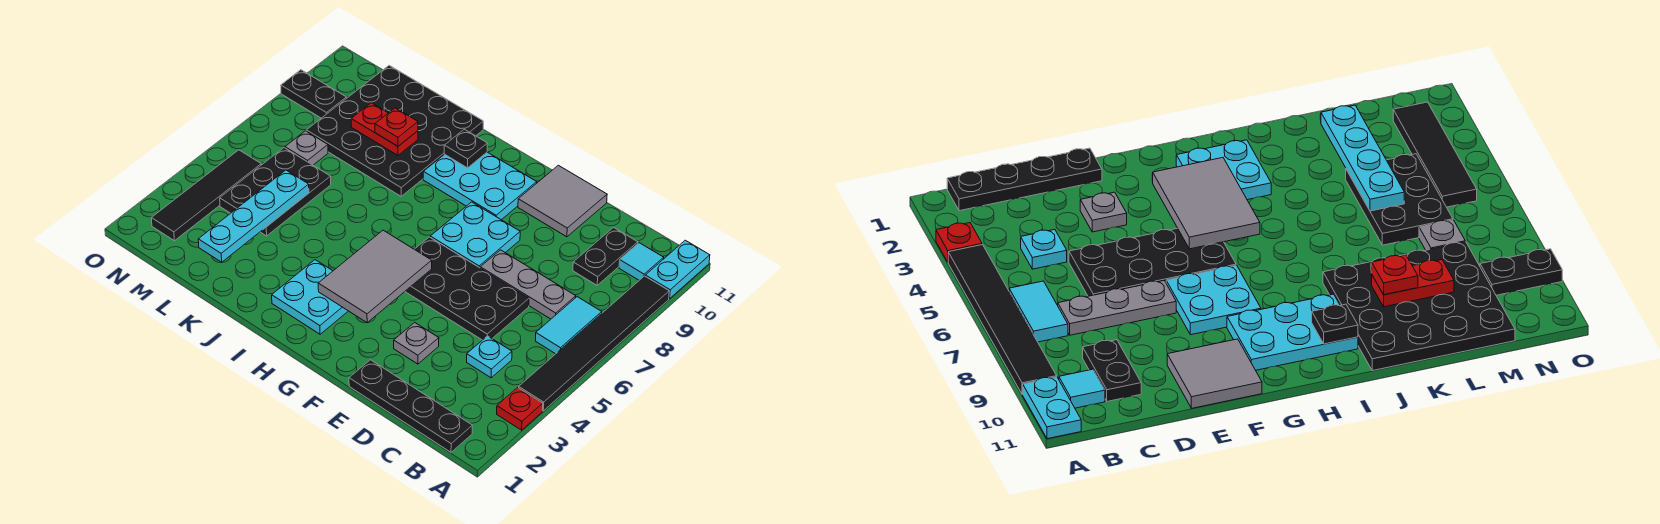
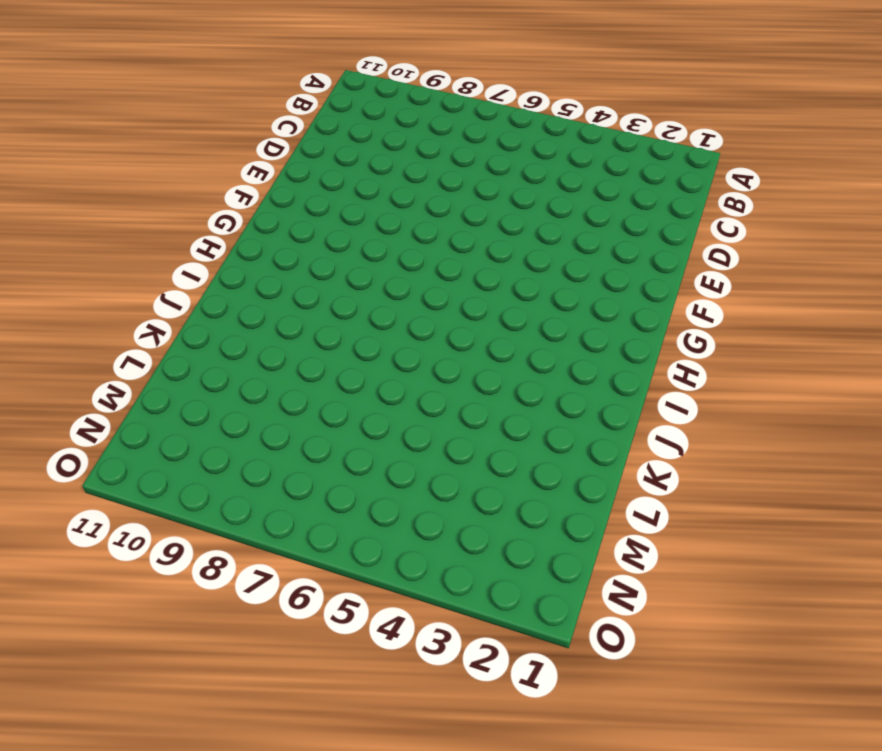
none -> red 1x1 plate [497,387,543,430]
none -> black 1x6 tile [519,276,669,411]
none -> cyan 1x2 plate [645,240,710,299]

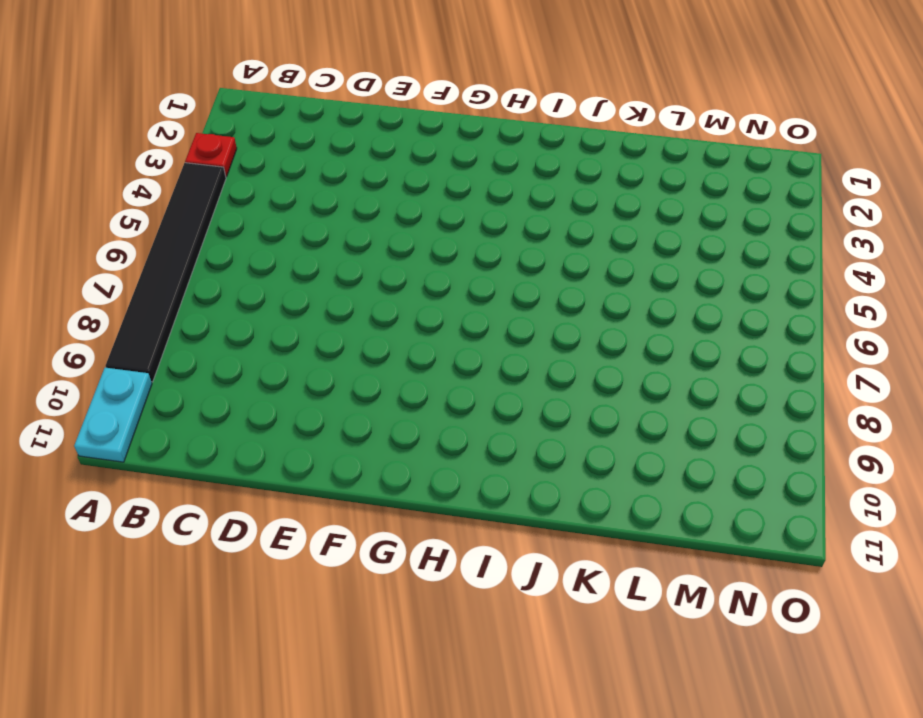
none -> black 1x4 plate [349,360,472,452]
none -> cyan 1x2 tile [536,297,602,354]
none -> cyan 1x1 tile [619,243,664,280]

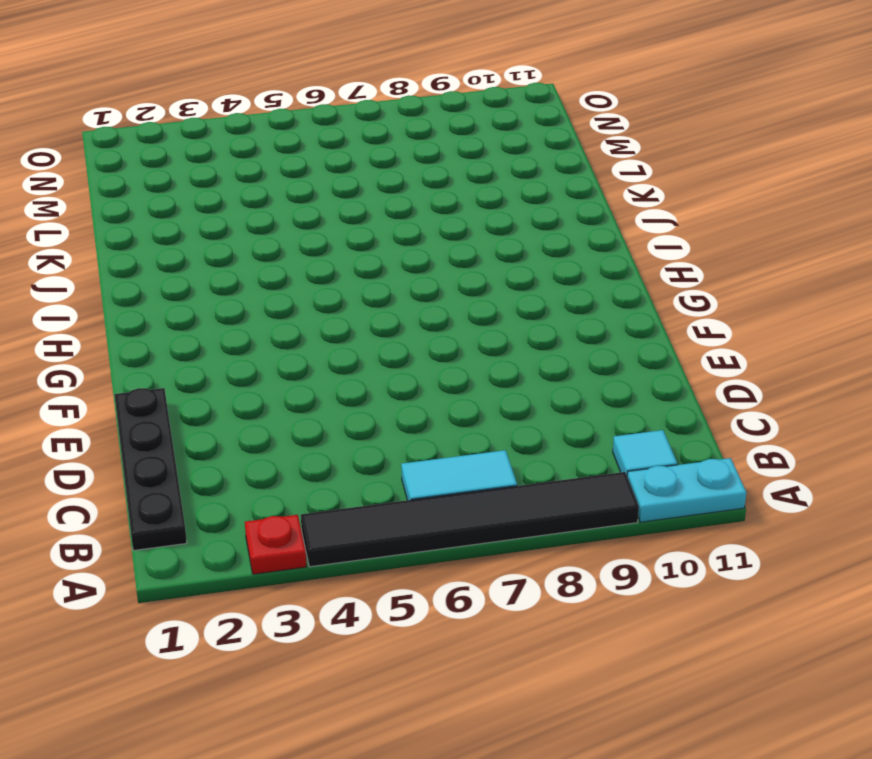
none -> cyan 1x1 plate [467,336,512,378]
none -> grey 1x3 plate [480,250,576,319]
none -> black 1x2 plate [573,228,638,285]

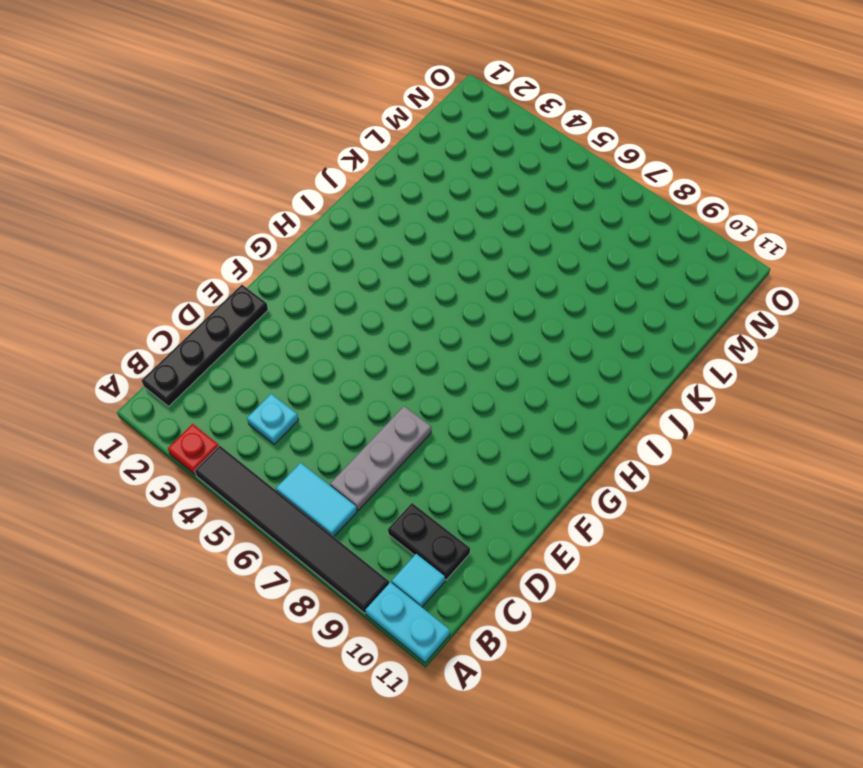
none -> black 2x4 plate [405,237,529,340]
none -> grey 1x1 plate [394,322,439,364]
none -> grey 2x2 tile [518,165,607,237]

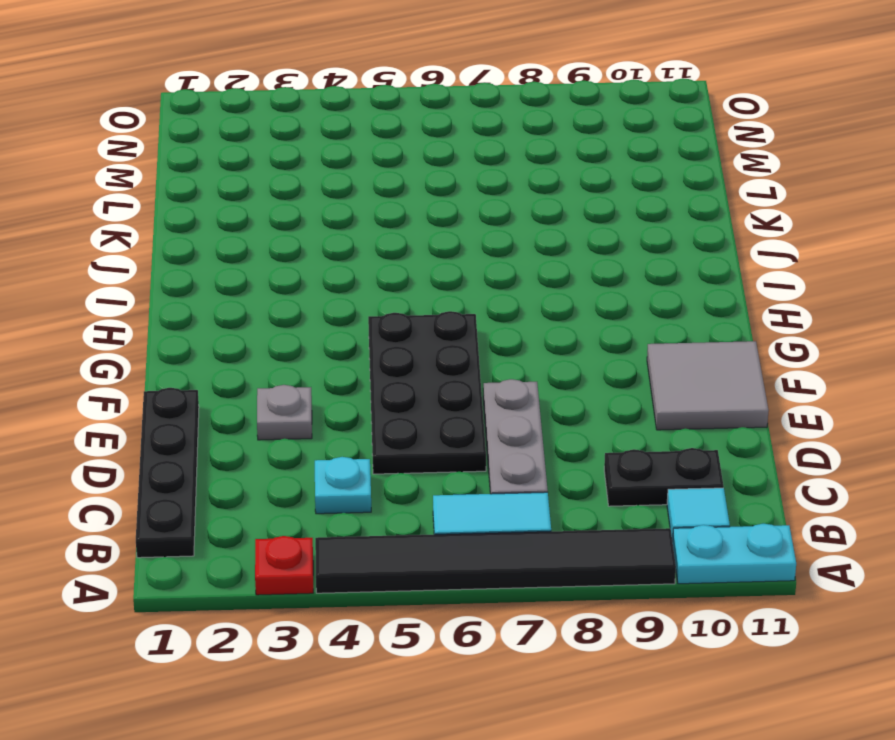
none -> cyan 2x2 plate [430,202,520,268]
none -> cyan 2x3 plate [423,152,537,220]
none -> cyan 2x2 plate [272,260,348,334]

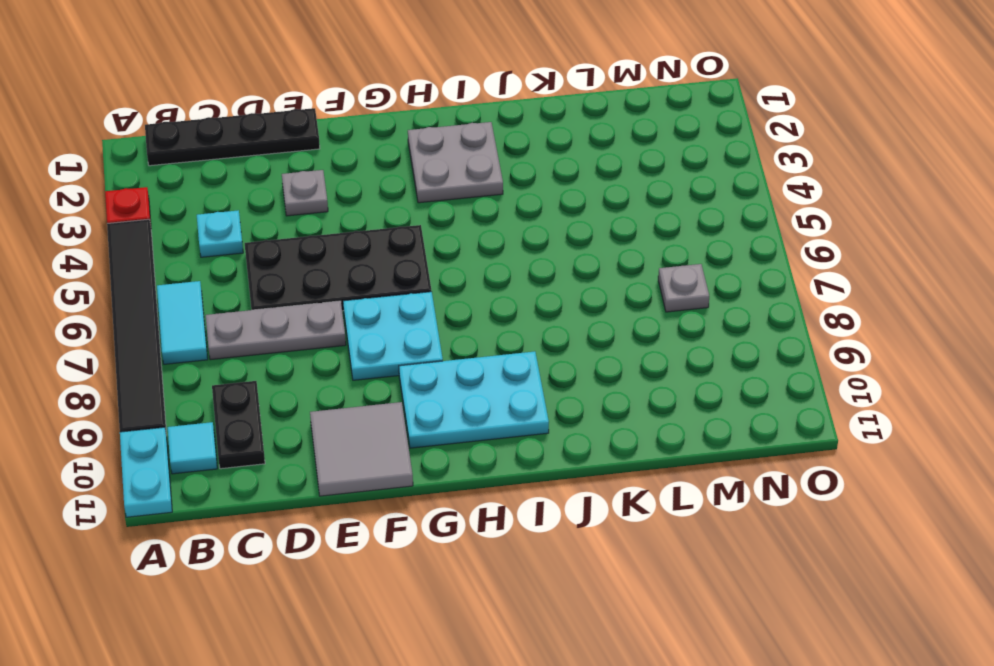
grey 2x2 plate [408,122,503,203] -> cyan 2x2 plate [272,260,348,334]
none -> black 4x4 plate [306,66,483,196]
none -> black 2x3 plate [220,148,331,236]
none -> black 1x4 tile [151,150,261,241]

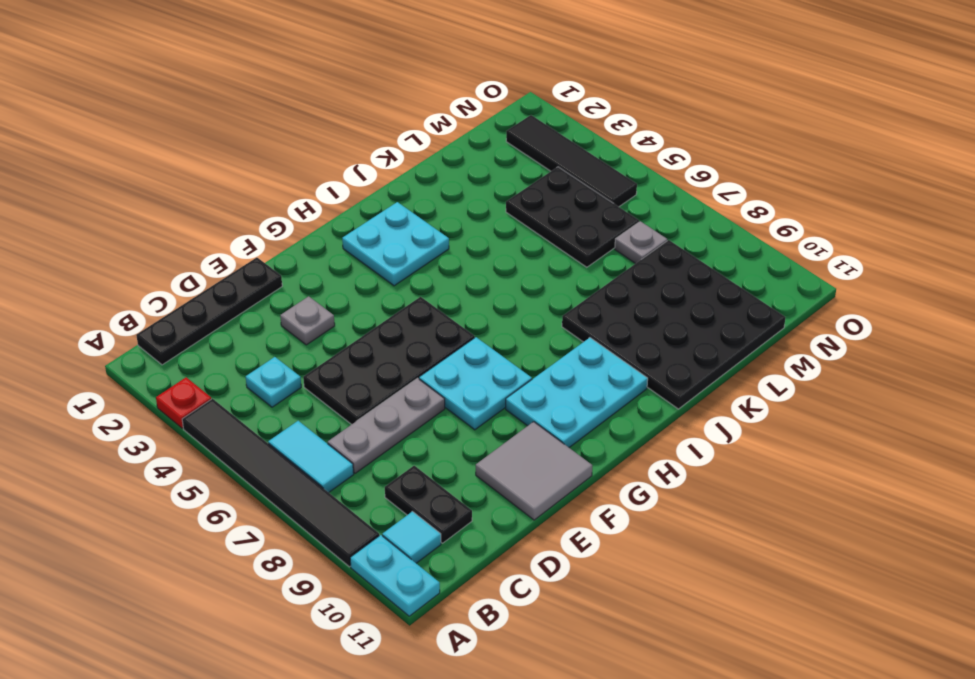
none -> black 1x2 plate [281,70,346,118]
none -> grey 2x3 tile [318,230,432,323]
none -> black 1x1 plate [444,129,487,168]

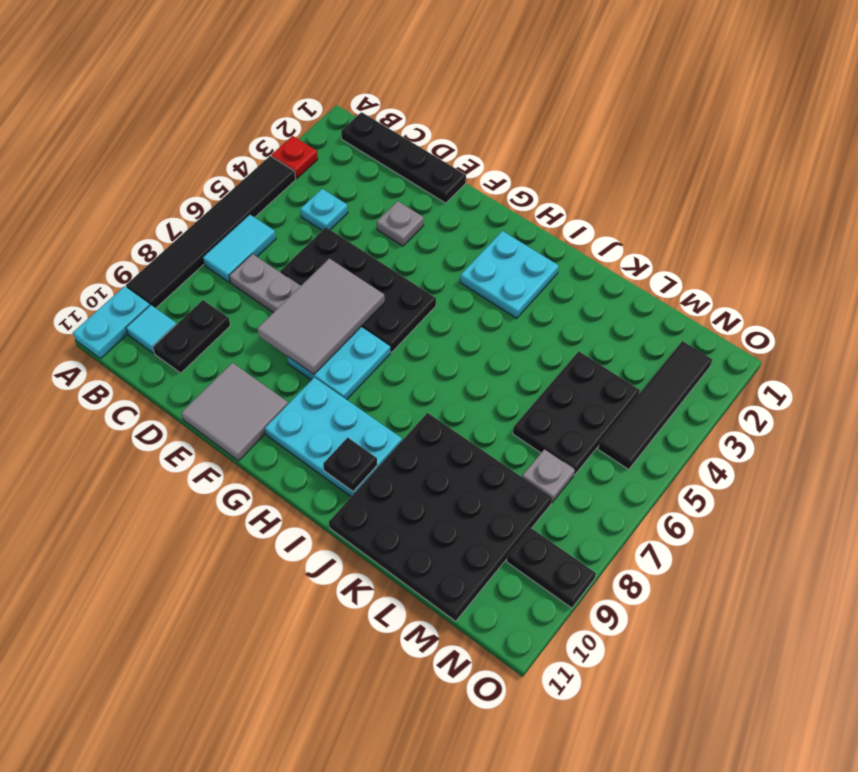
grey 2x3 tile [257,258,385,374] -> grey 2x3 tile moved to [318,230,432,323]
none -> red 1x2 plate [351,103,418,155]
none -> cyan 1x4 plate [198,170,309,262]
none -> red 1x1 plate [375,108,418,146]

